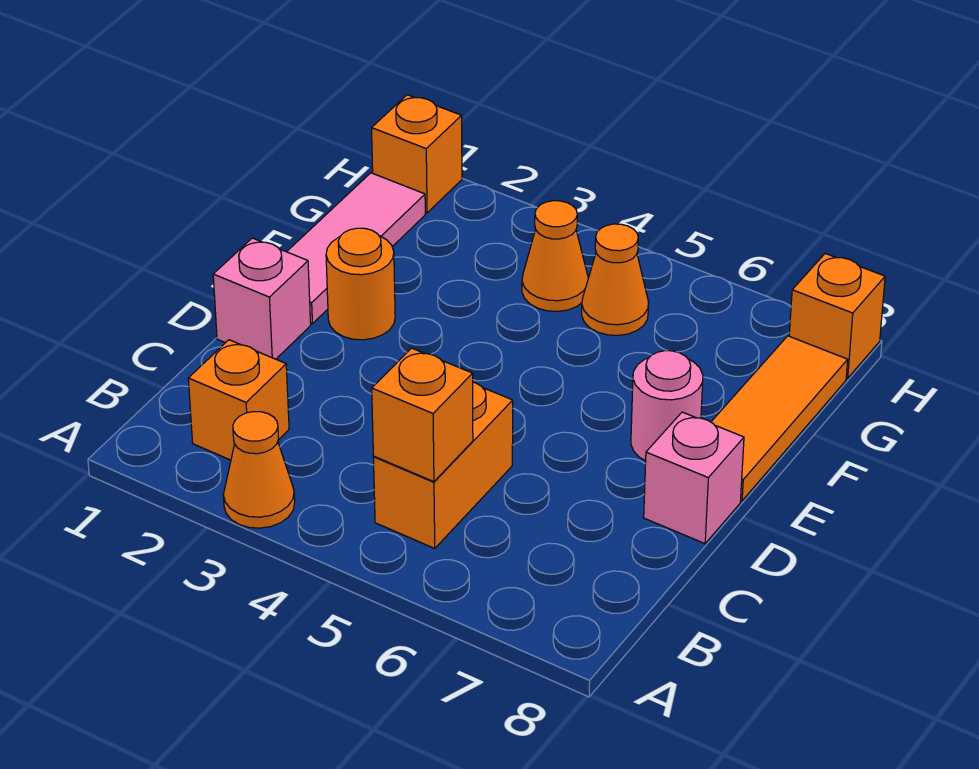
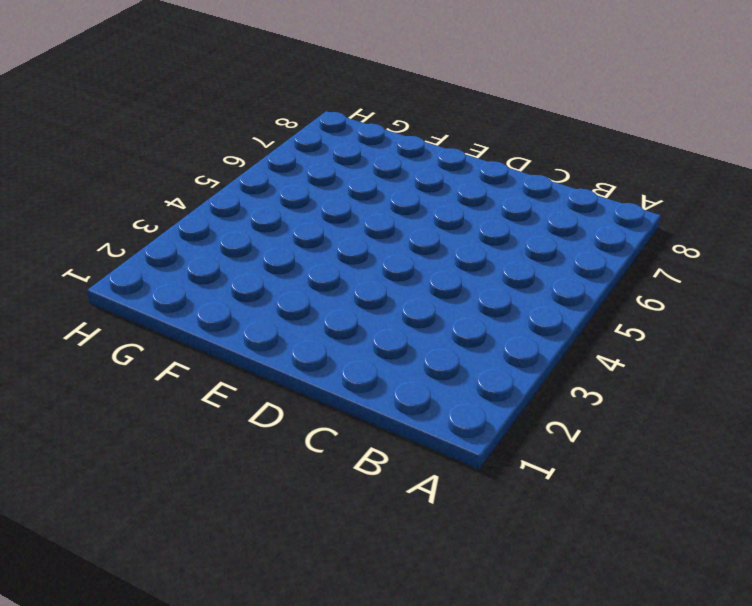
none -> orange 1x1 cone [223,412,295,528]
none -> orange 1x1 brick [188,340,289,460]
none -> orange 1x2 brick [373,382,513,548]

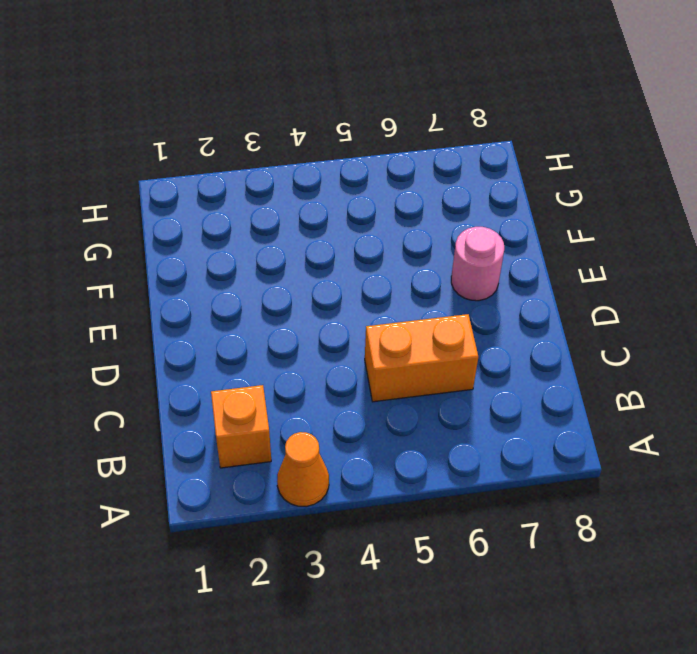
orange 1x2 brick [365,314,478,402] -> orange 1x2 brick turned to [373,382,513,548]
none -> pink 1x1 brick [213,238,311,359]
none -> pink 1x1 brick [644,412,744,544]
none -> pink 1x3 tile [287,173,425,324]

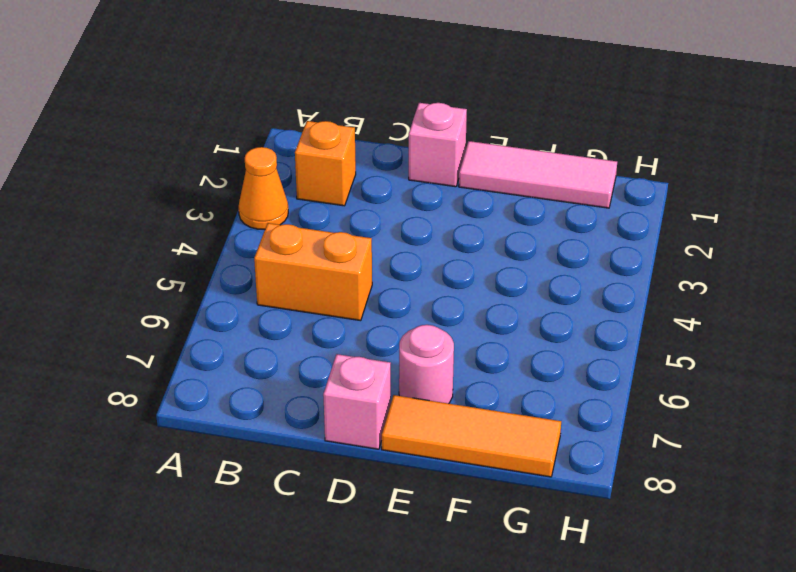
none -> orange 1x1 round brick [326,228,395,340]
none -> orange 1x1 cone [522,201,588,311]
none -> orange 1x1 cone [582,224,649,336]

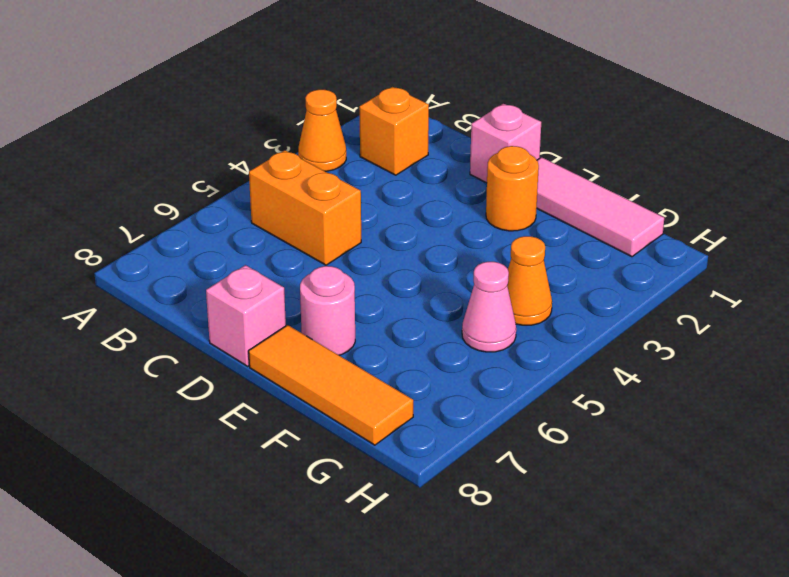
pink 1x1 cone [462,262,516,352] -> orange 1x1 cone [582,224,649,336]
none -> orange 1x1 brick [372,95,462,213]
none -> orange 1x1 brick [789,254,885,378]
none -> orange 1x1 brick [372,348,473,482]

